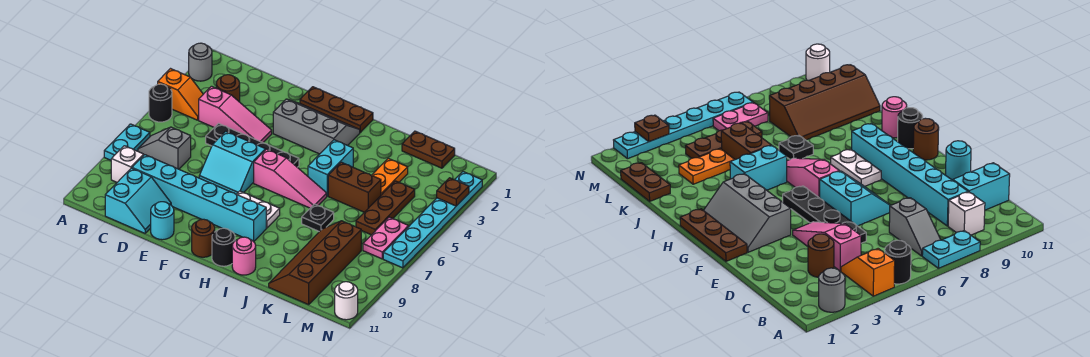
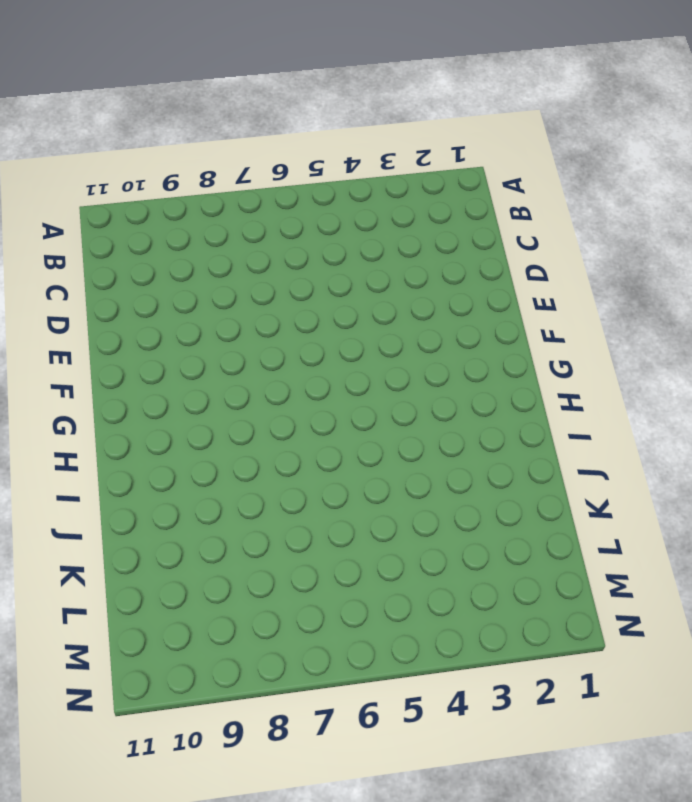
none -> grey 1x1 round brick [189,43,212,81]
none -> orange 1x2 slope [158,69,203,120]
none -> black 1x1 round brick [149,84,172,122]
none -> cyan 1x2 plate [104,124,150,160]

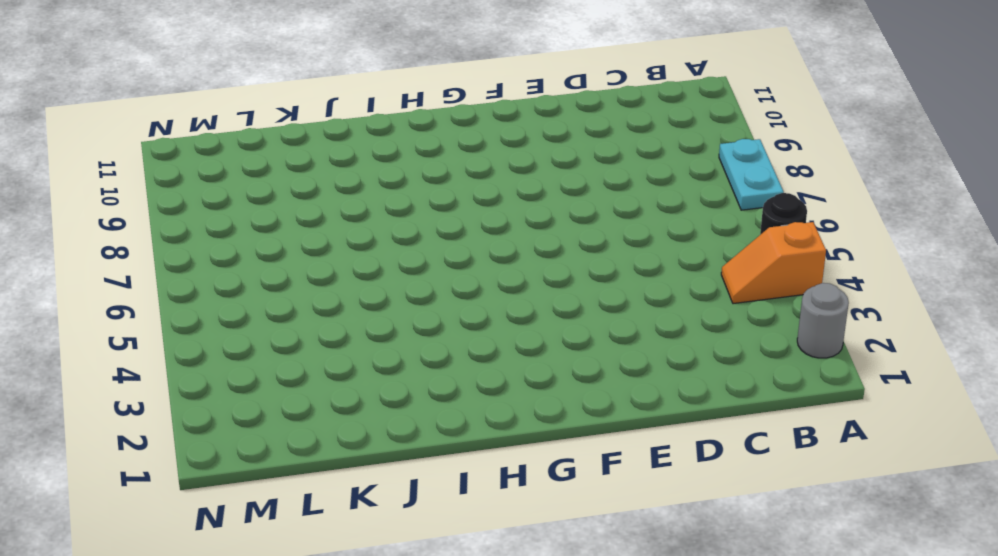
none -> grey 1x2 slope [138,127,191,169]
none -> white 1x1 brick [111,146,144,182]
none -> brown 1x1 round brick [216,75,240,102]
none -> pink 1x3 slope [199,86,272,143]

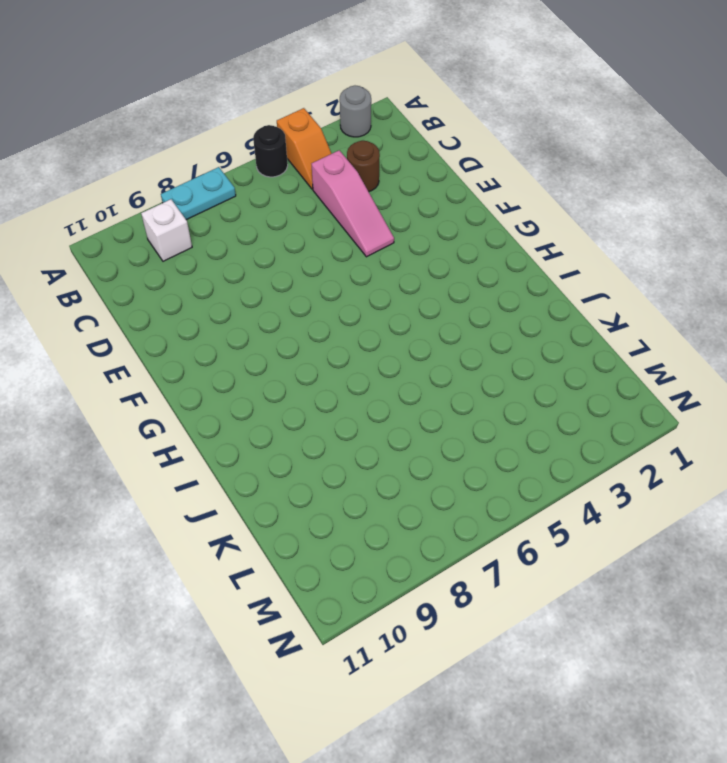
none -> grey 1x2 slope [138,127,191,169]
none -> cyan 1x6 brick [132,155,266,241]
none -> cyan 2x2 slope [105,168,171,233]
none -> black 1x4 plate [206,124,299,167]

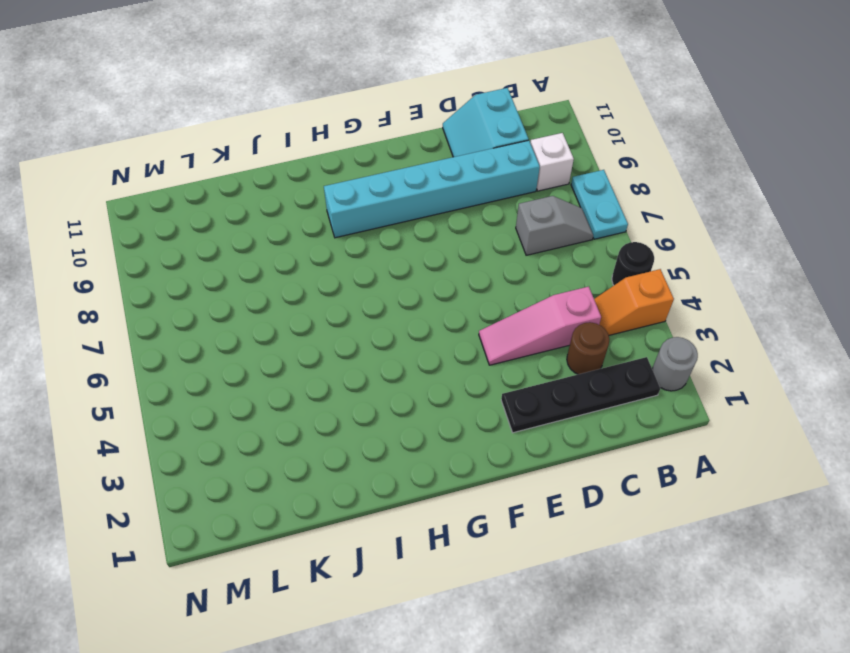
black 1x4 plate [501,357,660,433] -> black 1x4 plate moved to [206,124,299,167]
none -> cyan 2x2 slope [199,131,265,194]
none -> cyan 1x1 round brick [151,202,174,240]
none -> brown 1x3 plate [300,87,373,132]
none -> grey 2x3 slope [273,99,360,154]

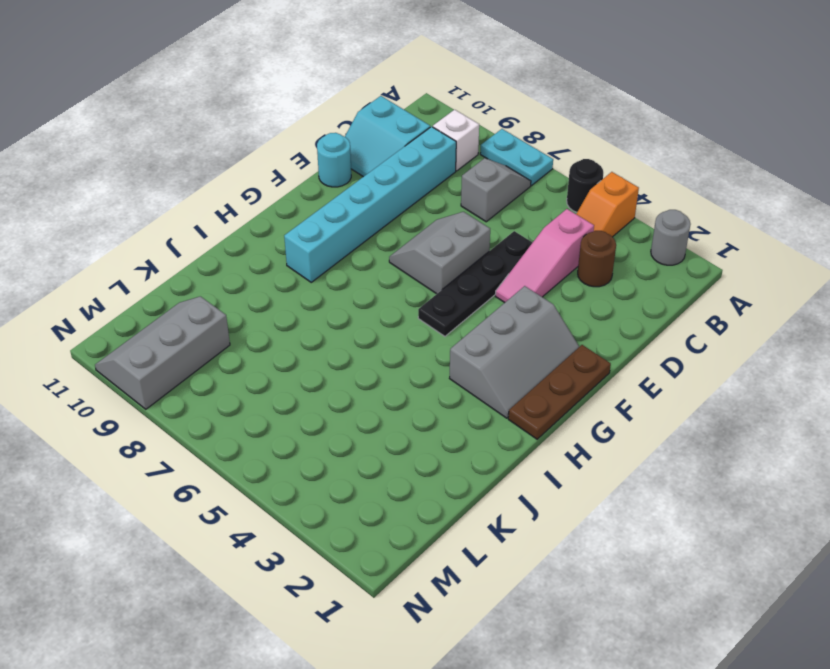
grey 2x2 slope [389,212,490,294] -> cyan 2x2 slope [199,131,265,194]
grey 2x3 slope [95,296,230,409] -> brown 2x4 slope [269,221,361,305]
none -> pink 1x3 slope [254,149,327,208]
none -> white 1x2 plate [237,191,280,228]
none -> brown 1x1 round brick [192,219,215,257]
none -> black 1x1 round brick [212,228,235,266]

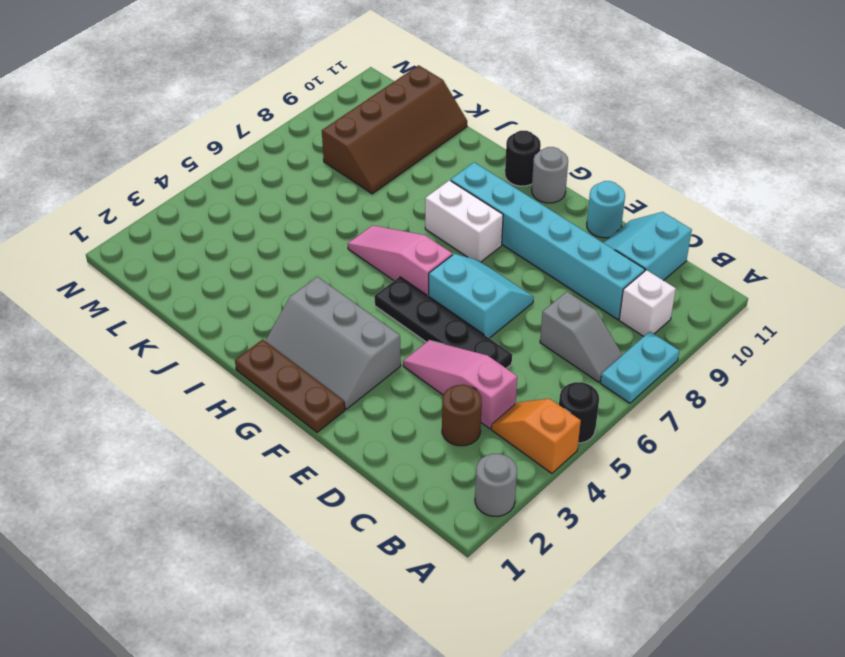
white 1x2 brick [425,180,503,262] -> white 1x2 plate [237,191,280,228]
grey 1x1 round brick [532,147,568,203] -> brown 1x1 round brick [192,219,215,257]
none -> cyan 1x2 brick [308,140,353,196]
none -> pink 1x1 round brick [232,237,256,275]
none -> brown 1x2 brick [328,162,381,212]
none -> black 1x1 plate [302,204,334,232]

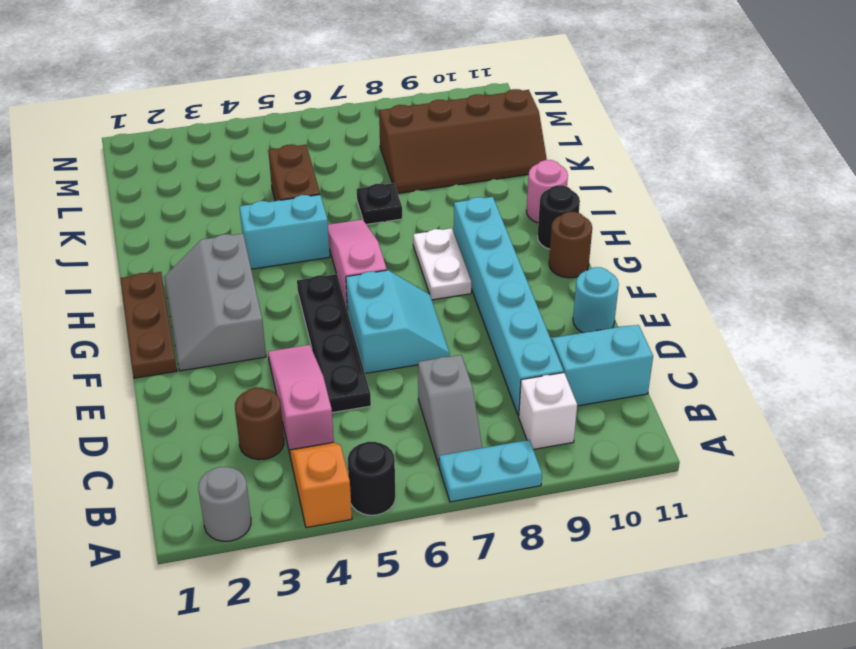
none -> brown 1x2 plate [402,131,455,168]
none -> orange 1x2 plate [372,158,408,195]
none -> brown 1x3 plate [356,181,415,235]
none -> pink 1x2 plate [363,217,408,259]

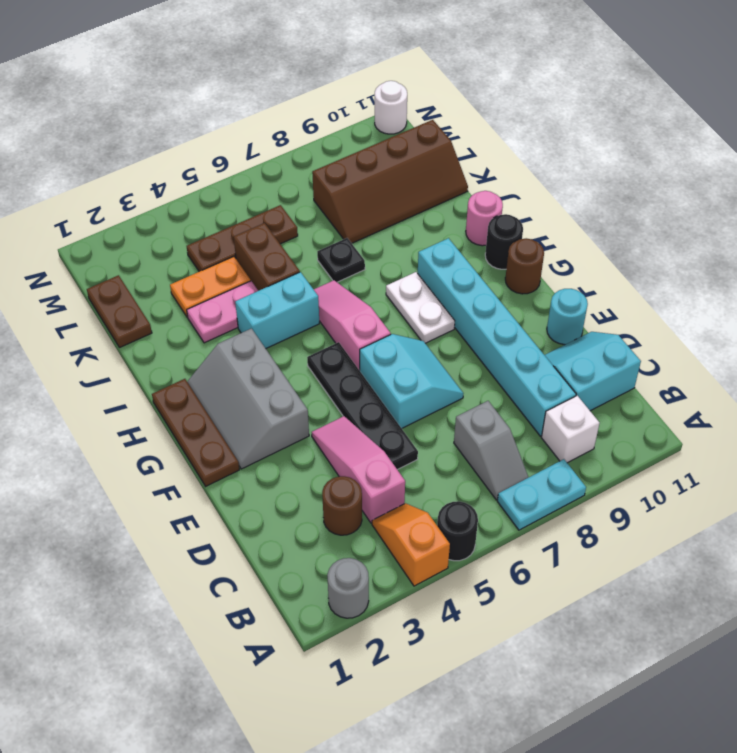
pink 1x2 plate [187,281,258,343] -> pink 1x2 plate moved to [363,217,408,259]
none -> cyan 1x6 plate [383,172,482,268]
none -> brown 1x1 plate [437,178,469,206]

